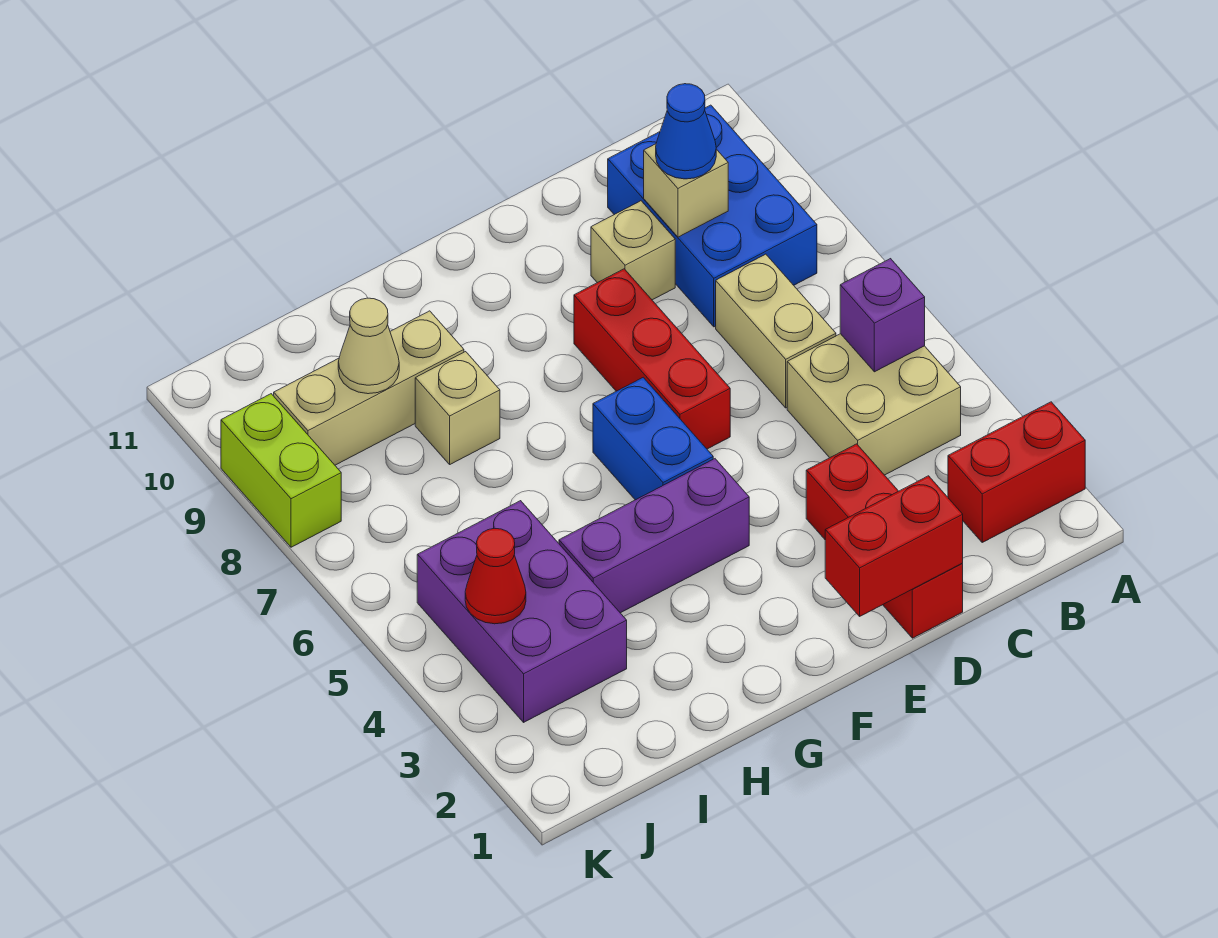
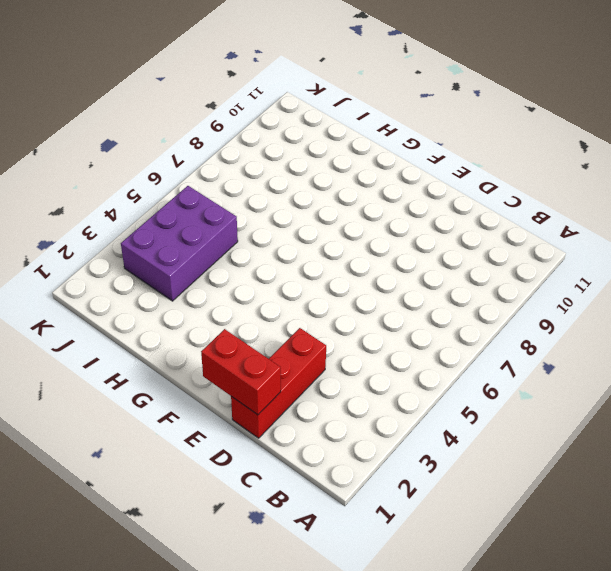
none -> red 1x2 brick [948,402,1085,542]
none -> tan 2x2 brick [787,334,961,475]
none -> blue 2x3 brick [608,105,817,327]

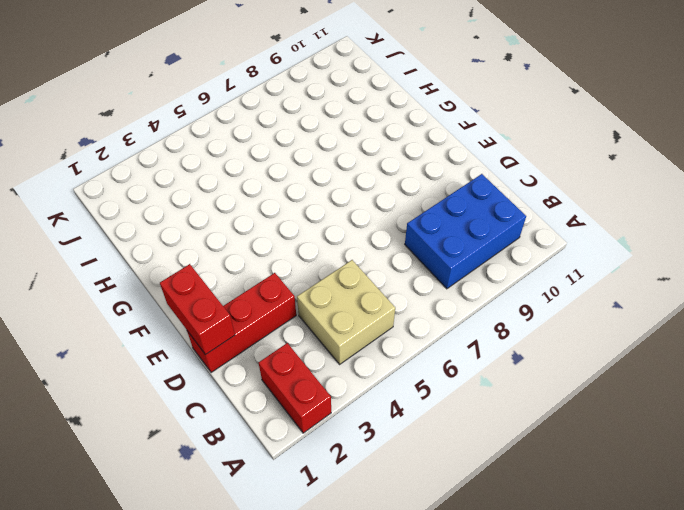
none -> tan 1x2 brick [716,254,836,408]
none -> tan 1x1 brick [591,201,675,300]
none -> red 1x3 brick [574,269,730,449]

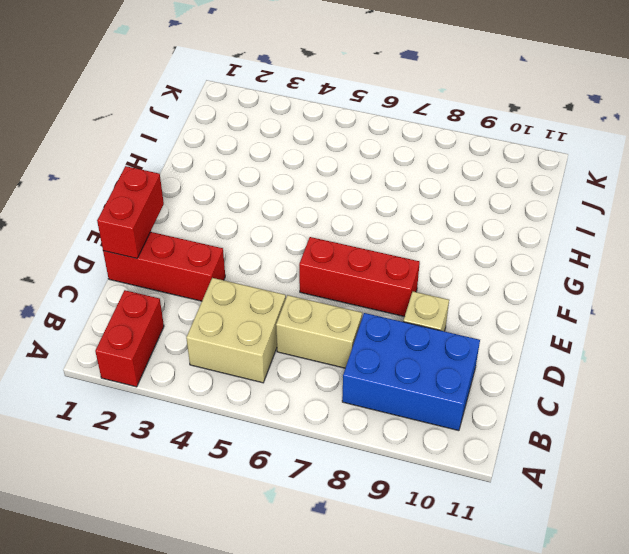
none -> purple 1x3 brick [559,459,749,613]
none -> blue 1x2 brick [593,378,713,500]
none -> tan 1x1 brick [415,352,500,464]

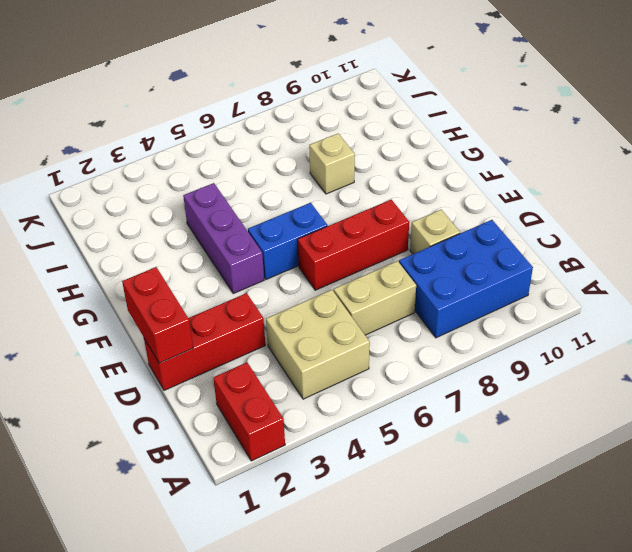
none -> tan 1x3 brick [274,311,464,465]
none -> purple 2x3 brick [417,501,627,722]
none -> lime 1x2 brick [221,394,341,547]

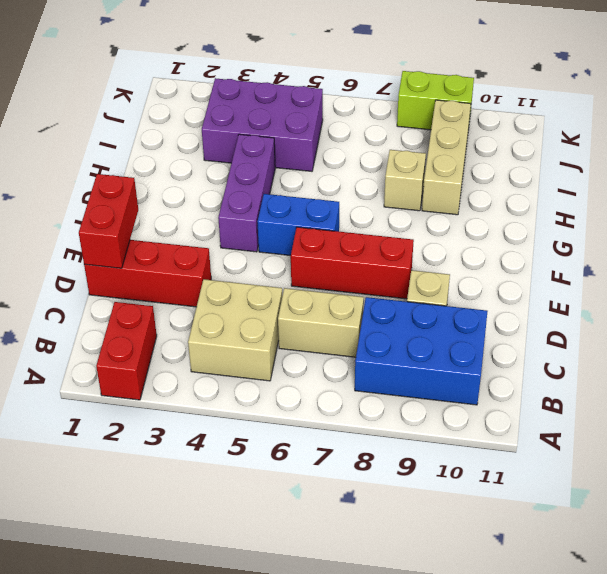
none -> purple 1x1 brick [840,259,925,372]
none -> tan 1x1 brick [644,144,728,237]
none -> tan 1x1 cone [338,298,399,394]

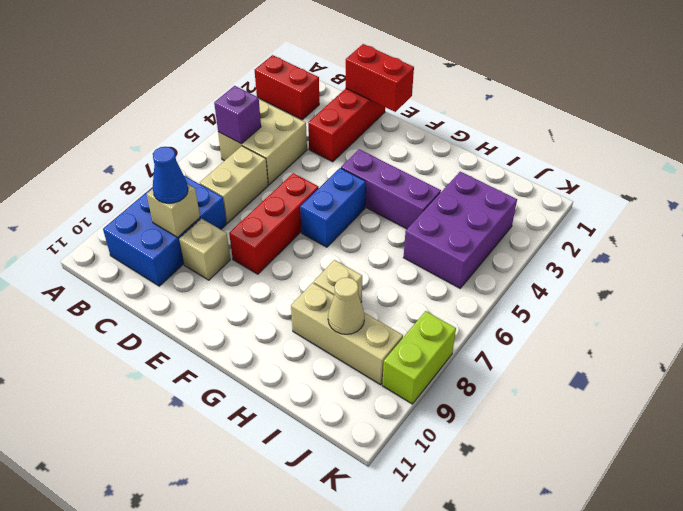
none -> red 1x1 cone [465,528,526,624]

